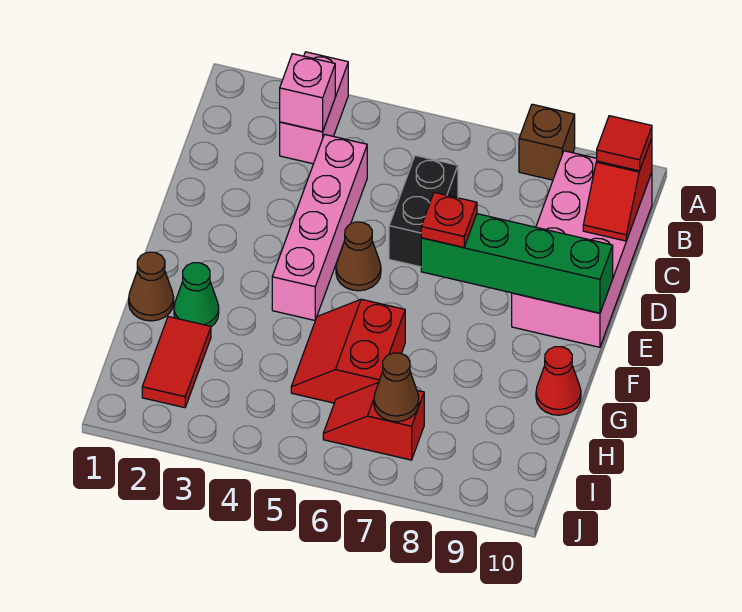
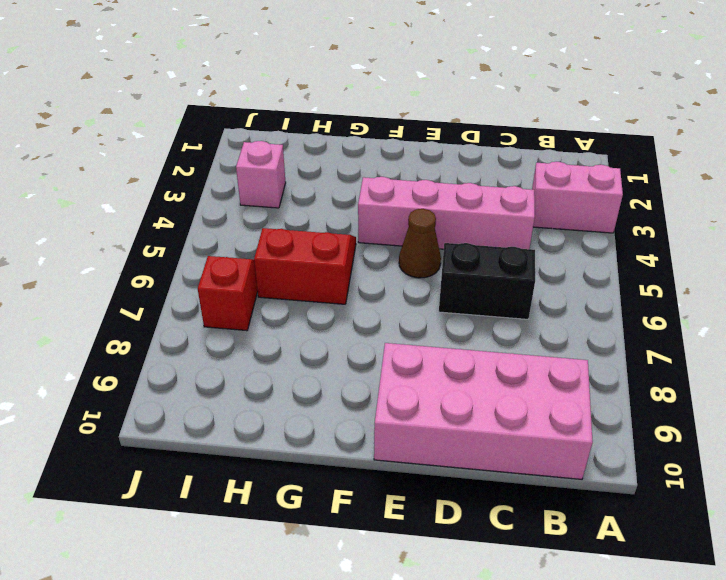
pink 1x1 brick [236,141,286,208] -> pink 1x1 brick moved to [280,54,335,132]
none -> brown 1x1 brick [519,104,575,180]
none -> brown 1x1 cone [129,252,174,321]
none -> green 1x1 cone [174,263,219,327]

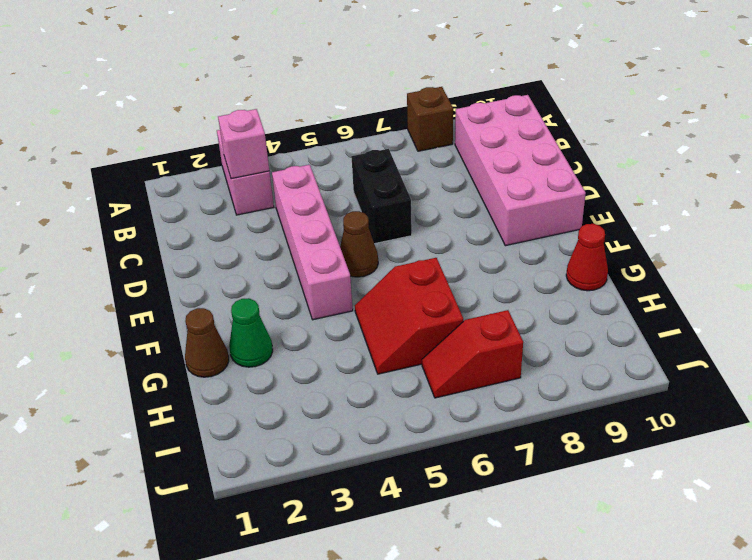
none -> red 1x2 tile [142,317,211,408]
none -> red 1x2 slope [583,138,652,241]
none -> green 1x4 brick [421,214,613,313]

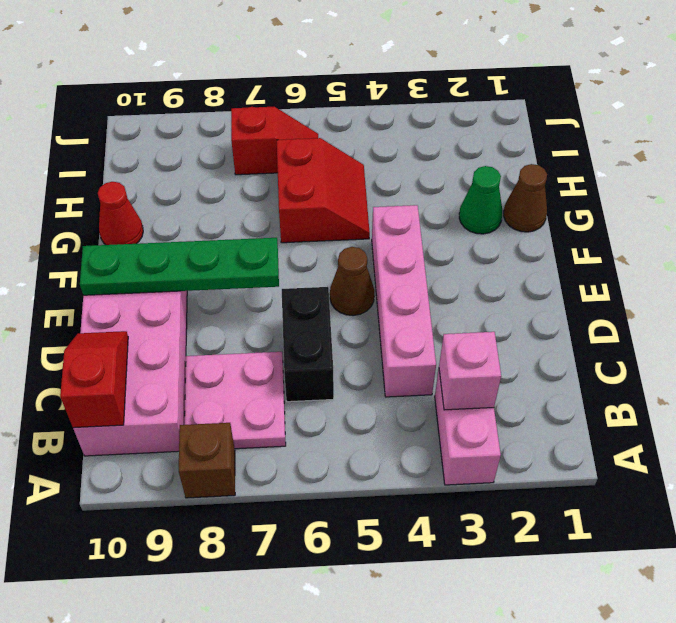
pink 2x2 plate [185,352,286,449] -> none
green 1x4 plate [80,238,279,295] -> green 1x4 brick [421,214,613,313]
none -> red 1x2 tile [142,317,211,408]
none -> brown 1x1 cone [374,353,419,422]
none -> red 1x1 tile [597,116,652,171]

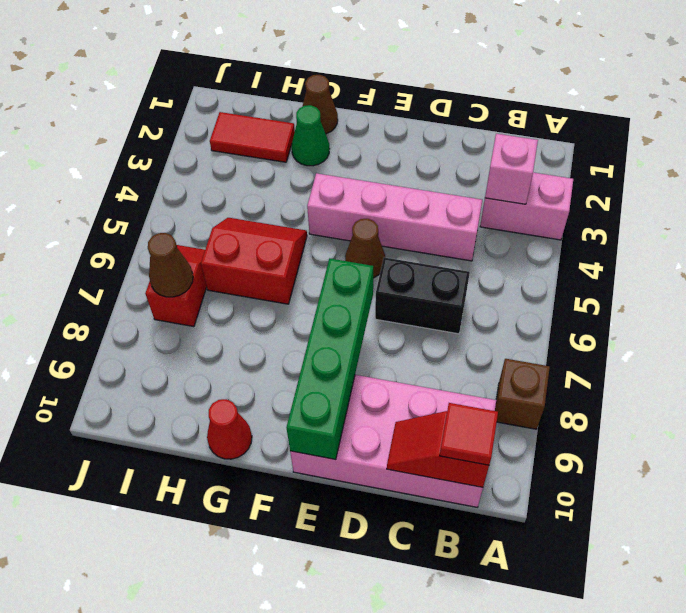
none -> red 1x1 plate [421,192,477,248]

